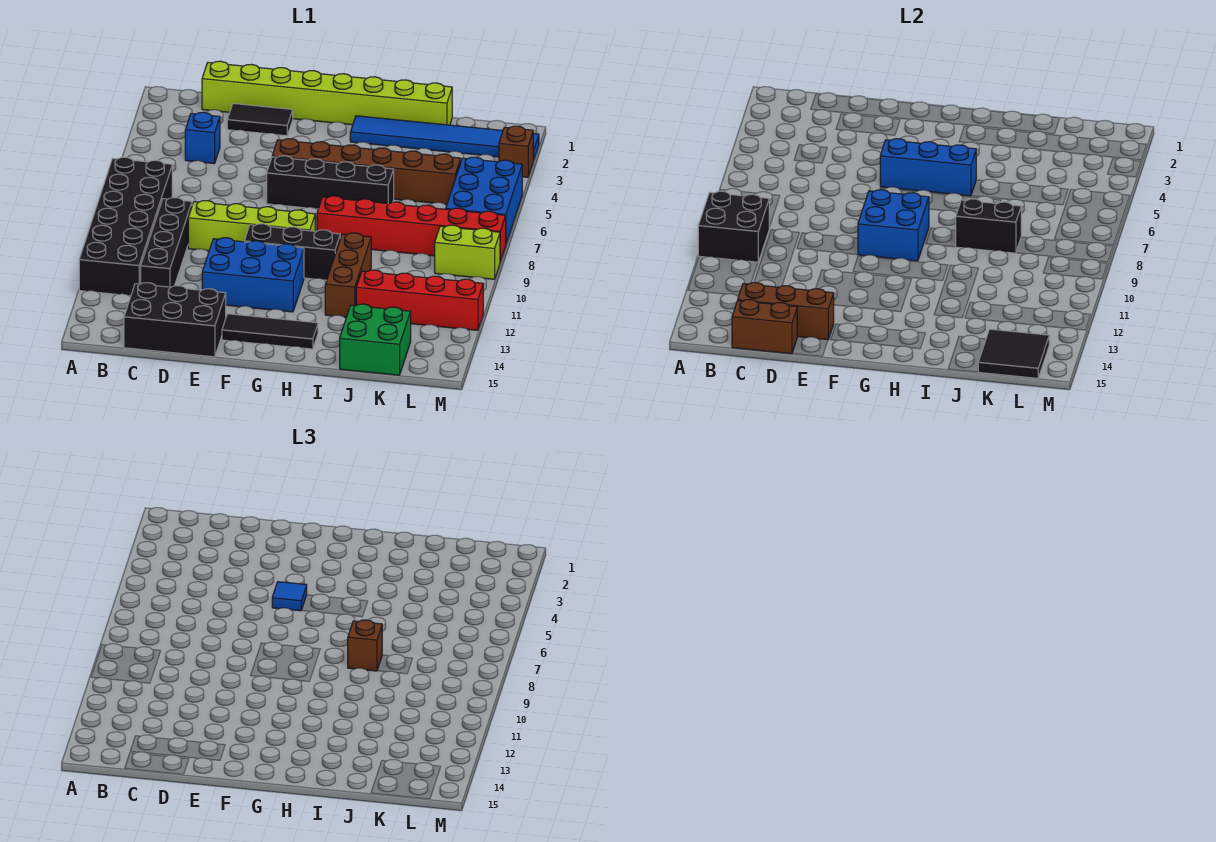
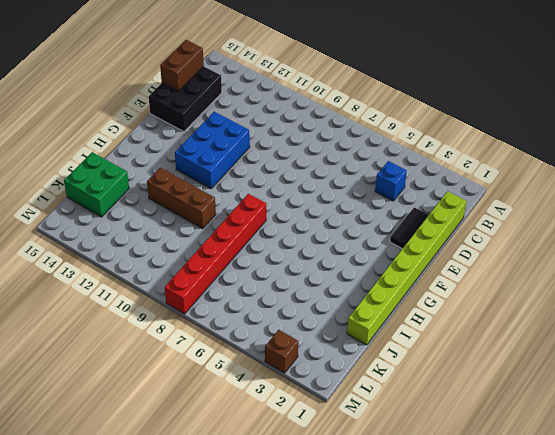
none -> black 2x6 brick [79,157,172,296]
none -> black 1x4 brick [141,197,192,287]
none -> lime 1x4 brick [188,201,315,251]

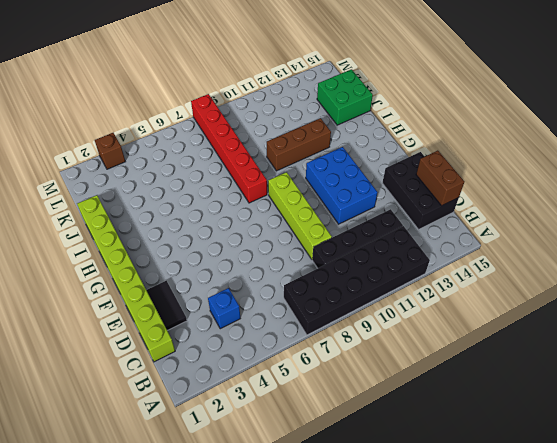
none -> brown 1x6 brick [272,139,461,204]
none -> black 1x4 brick [267,156,394,209]
none -> black 1x3 brick [244,224,340,280]

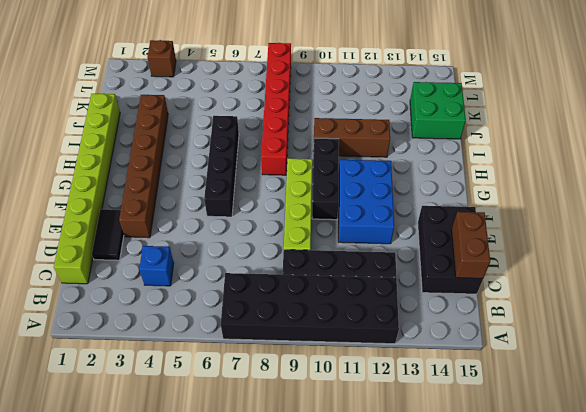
brown 1x6 brick [119,95,168,238] -> brown 1x6 brick moved to [272,139,461,204]
none -> black 1x3 tile [222,314,318,349]
none -> blue 1x6 tile [350,116,539,160]
none -> red 1x4 brick [356,270,483,330]

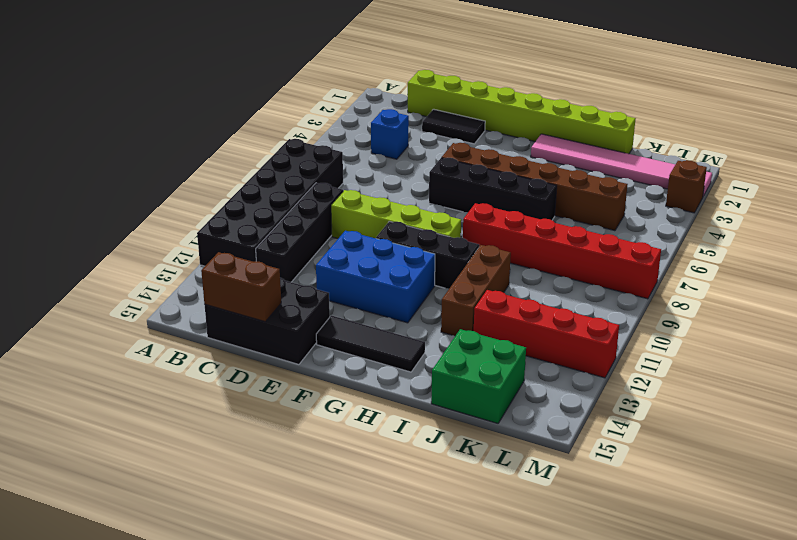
pink 1x6 tile [531,134,712,196] -> blue 1x6 tile [350,116,539,160]
none -> blue 2x3 brick [446,157,522,243]
none -> lime 1x2 brick [435,225,500,279]
none -> black 2x2 brick [698,191,769,262]

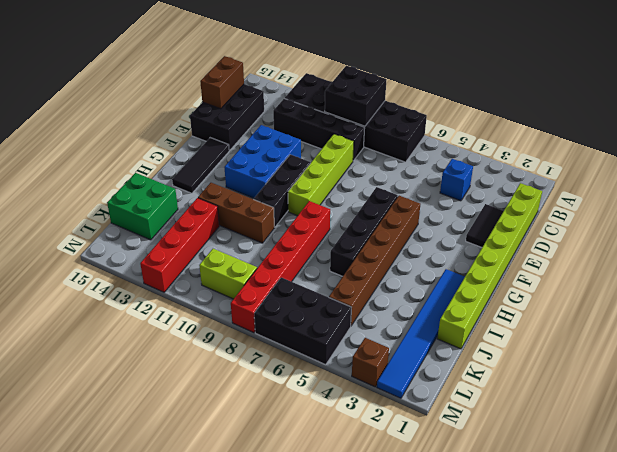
black 2x3 brick [254,277,351,365] -> blue 2x3 brick [446,157,522,243]
lime 1x2 brick [199,249,257,299] -> lime 1x2 brick turned to [435,225,500,279]
none -> brown 1x3 brick [738,283,834,340]
none -> blue 1x3 brick [880,139,976,196]
none -> blue 2x2 brick [858,190,929,261]

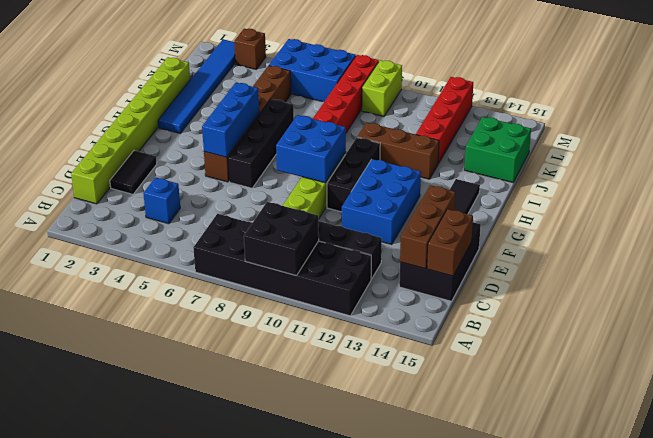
none -> black 1x2 brick [956,199,1021,253]
none -> black 2x2 tile [978,329,1049,378]
none -> blue 1x1 tile [272,582,307,611]

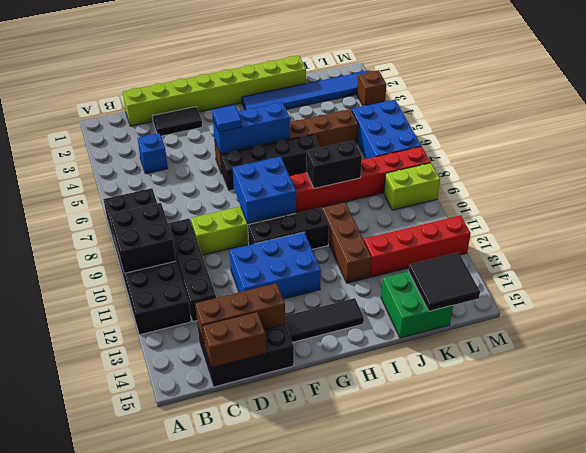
none -> brown 1x1 brick [348,620,382,671]

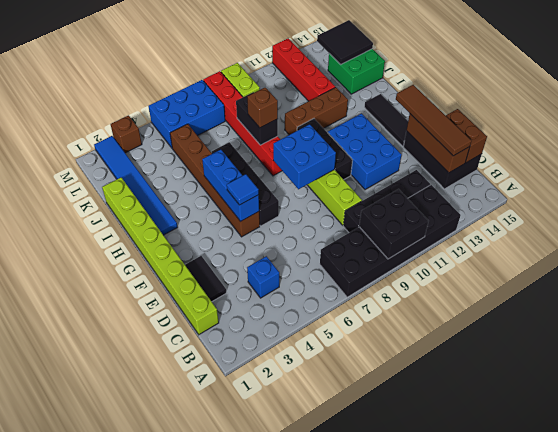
brown 1x4 tile [396,85,472,156] -> none

